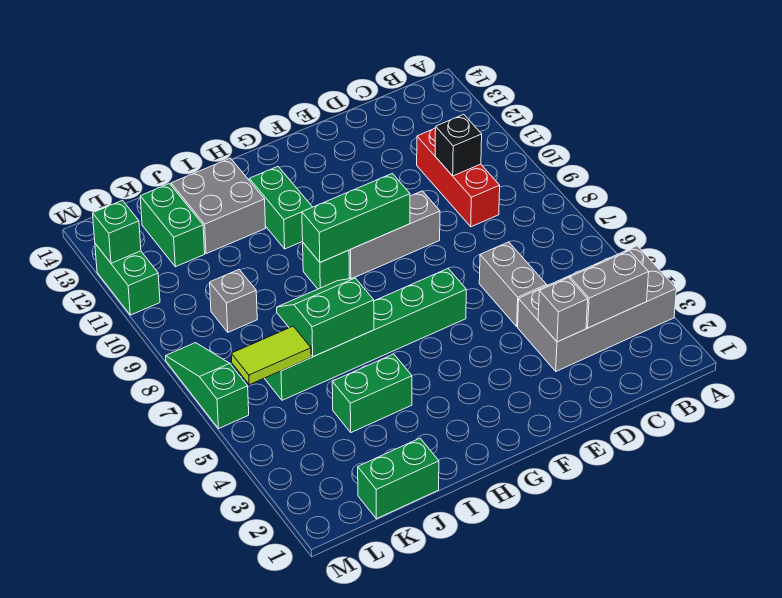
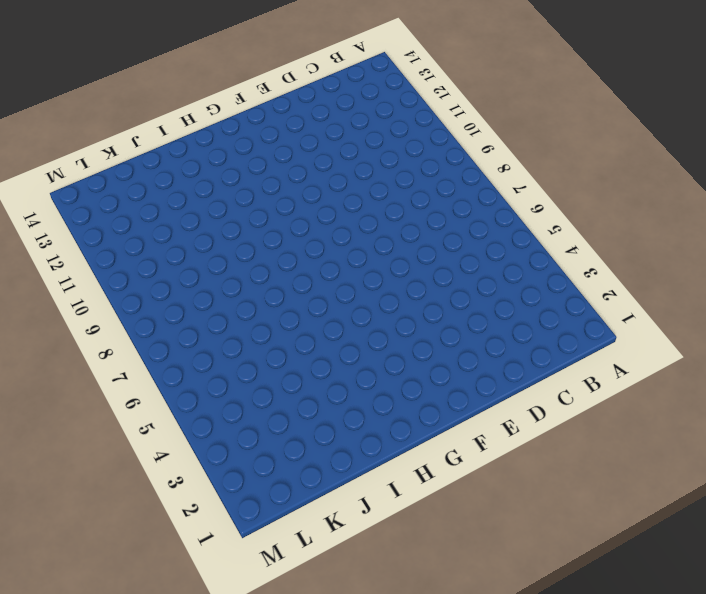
none -> grey 2x4 brick [518,246,676,371]
none -> red 1x3 brick [417,128,500,227]
none -> grey 1x2 brick [479,242,547,326]

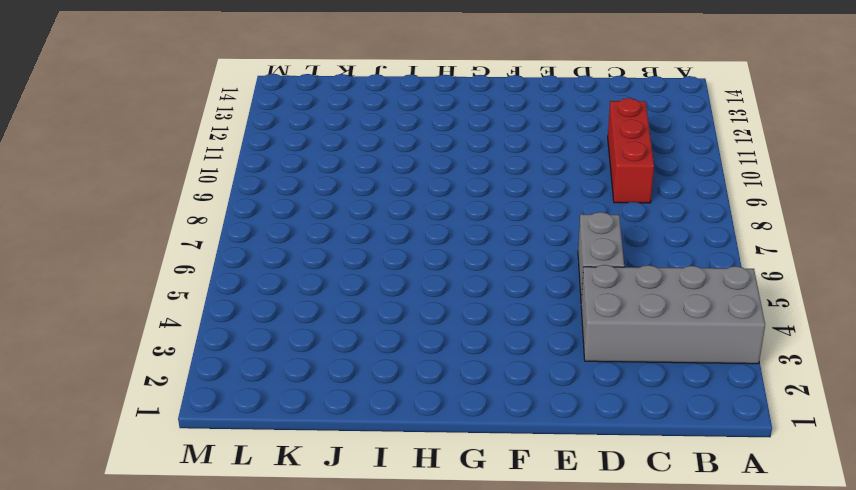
none -> grey 1x3 brick [349,191,440,279]
none -> green 1x6 brick [265,269,466,400]
none -> green 1x1 brick [303,243,349,289]

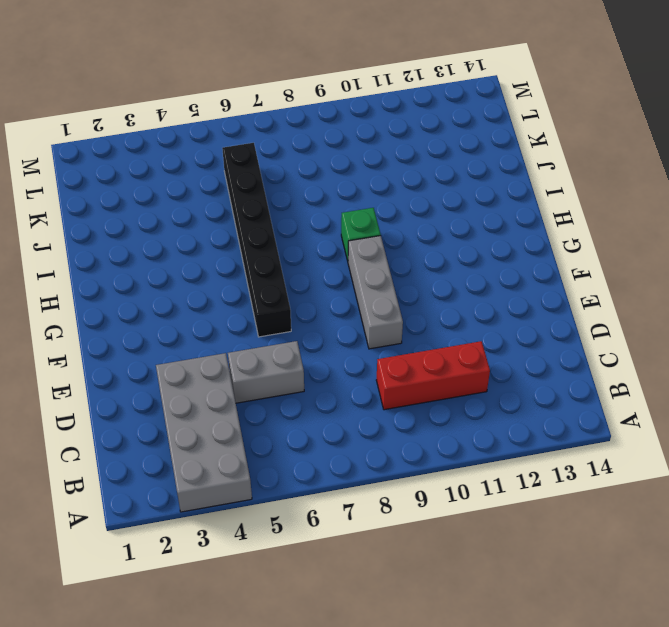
black 1x6 brick [222,143,291,337] -> green 1x6 brick [265,269,466,400]
none -> green 1x2 brick [249,167,312,249]
none -> green 1x2 brick [332,354,412,432]
none -> grey 2x2 brick [171,158,266,254]

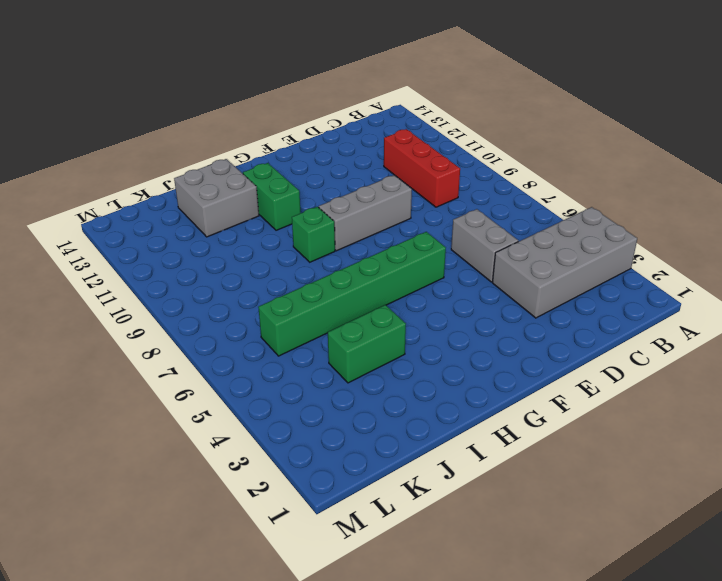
none -> green 1x2 brick [358,438,439,519]
none -> grey 1x1 brick [210,270,257,332]
none -> green 1x2 brick [140,184,205,267]

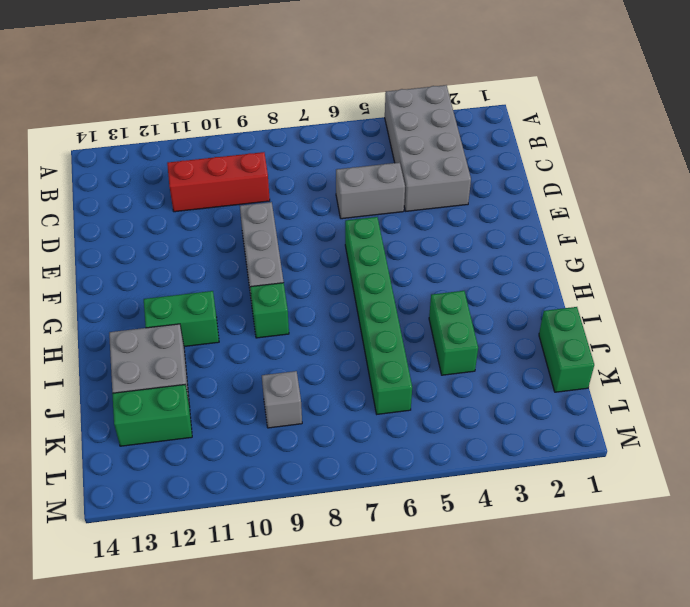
none -> green 1x3 slope [166,343,249,429]
none -> green 1x2 brick [95,244,160,315]
none -> grey 1x2 brick [570,251,649,328]

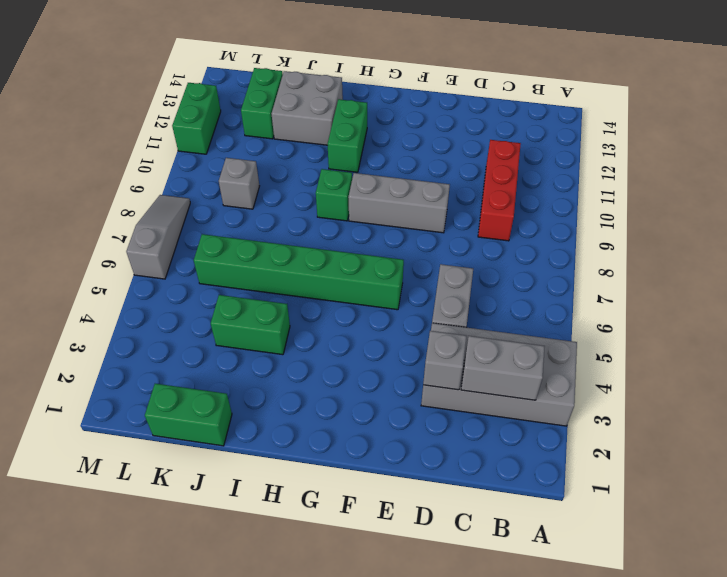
grey 1x3 slope [126,195,190,279] -> green 1x3 slope [166,343,249,429]
none -> black 1x1 brick [435,114,482,176]
none -> green 1x3 brick [302,174,410,262]
none -> green 2x2 slope [277,278,374,357]

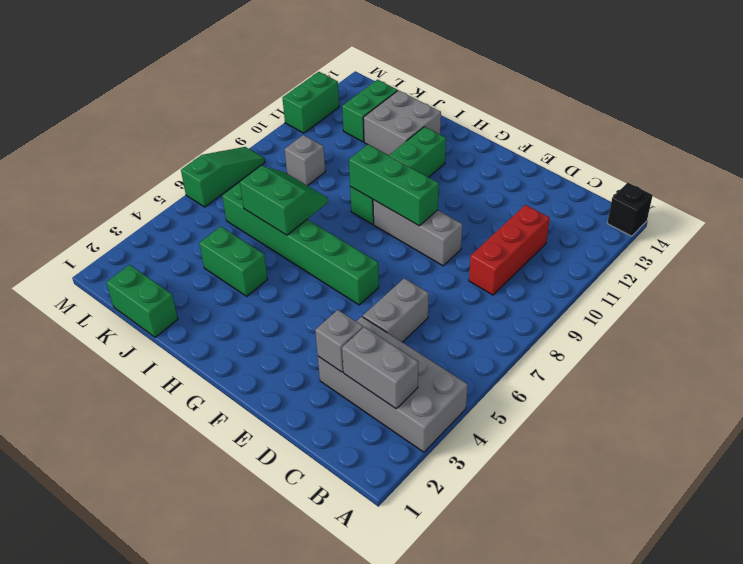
black 1x1 brick [607,183,653,236] -> black 1x1 brick moved to [435,114,482,176]
none -> lime 1x2 tile [231,326,311,385]
none -> green 1x1 brick [93,200,141,263]

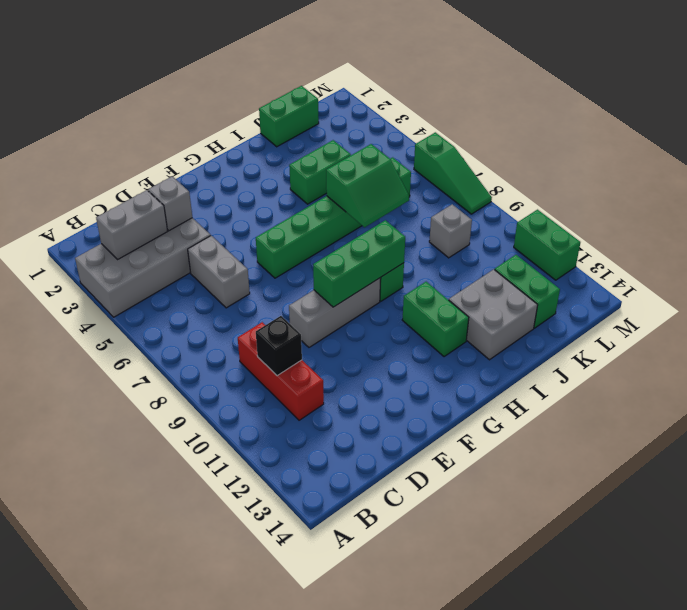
none -> lime 1x2 tile [231,326,311,385]
none -> green 1x1 brick [93,200,141,263]

